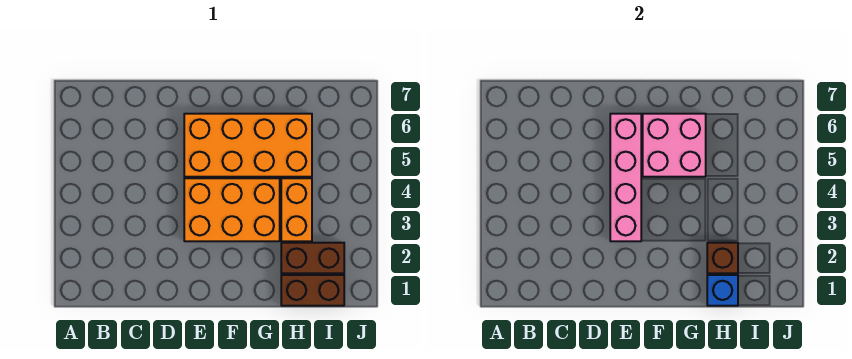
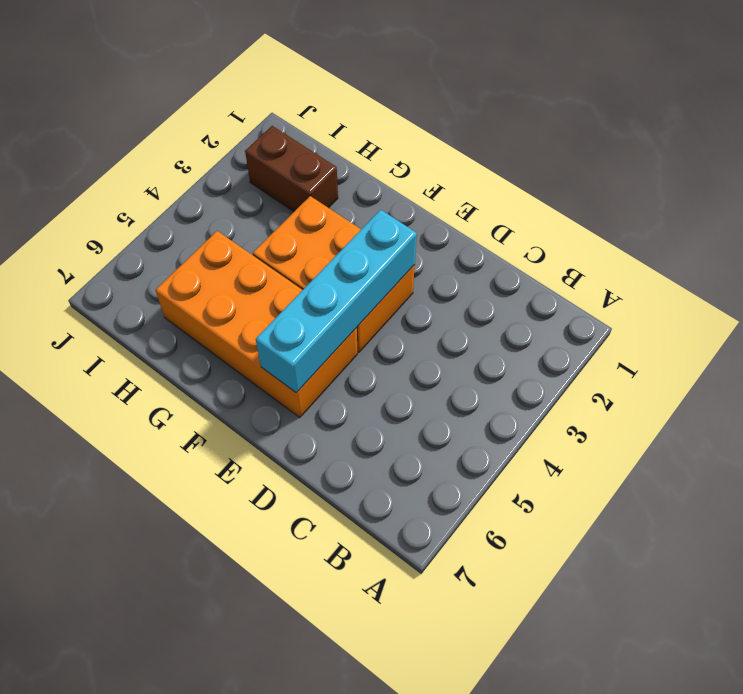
cyan 1x4 brick [256,210,417,393] -> pink 1x4 brick [610,114,641,241]
none -> brown 1x2 brick [281,275,344,306]
none -> orange 1x2 brick [281,178,312,241]

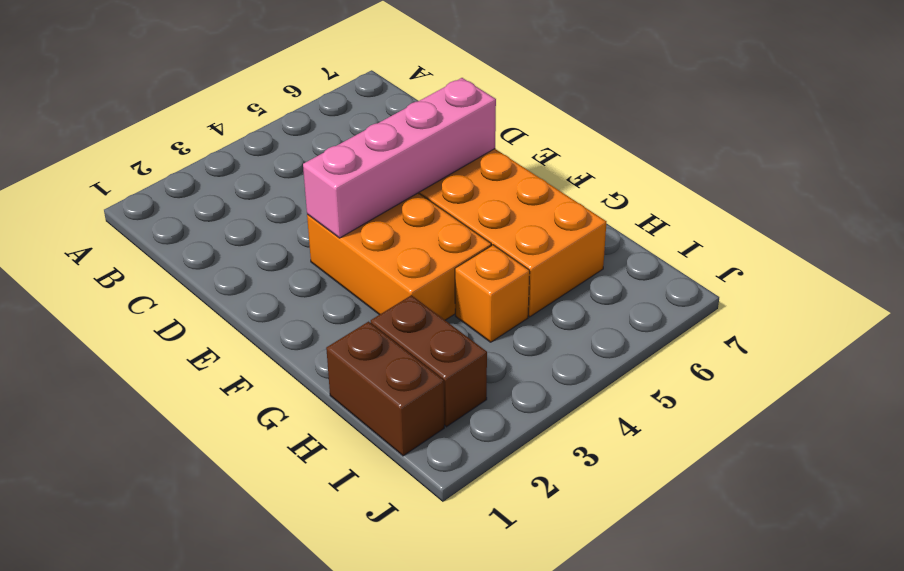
orange 1x1 brick [455,245,530,342] -> orange 1x2 brick [281,178,312,241]
none -> pink 2x2 brick [643,114,706,177]
none -> blue 1x1 brick [707,275,738,306]

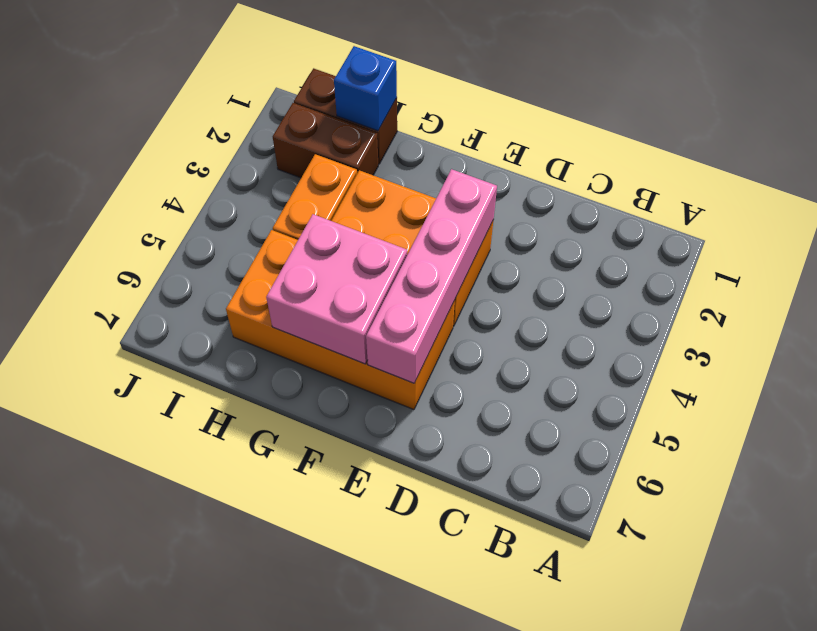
none -> brown 1x1 brick [707,243,738,273]

